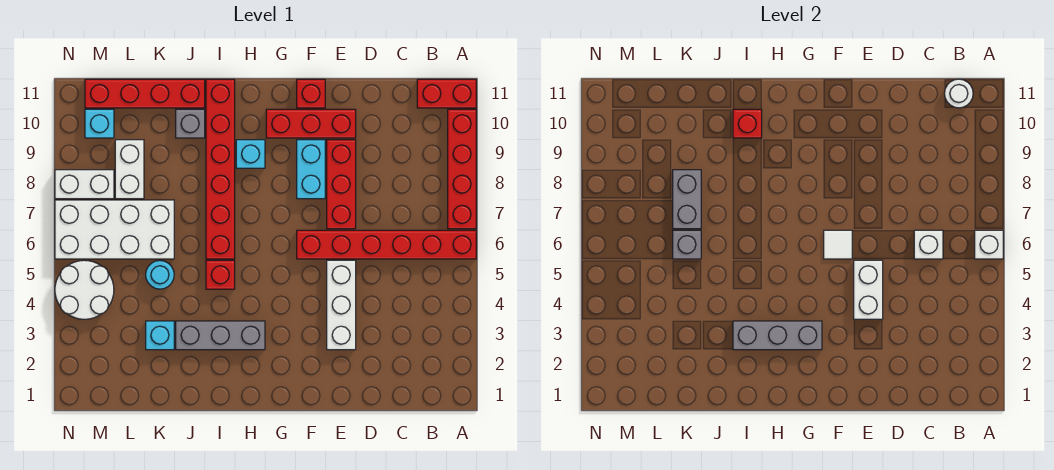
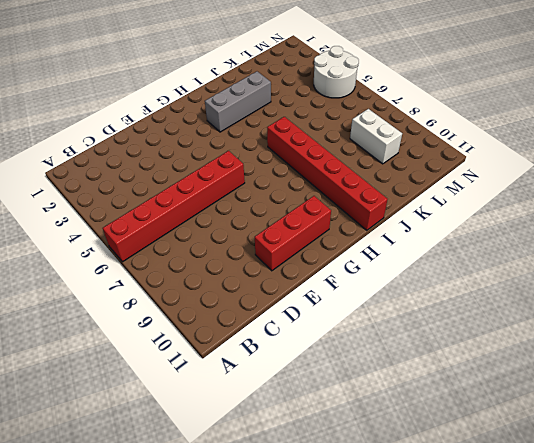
none -> red 1x4 brick [448,109,476,229]
none -> red 1x2 brick [417,79,476,108]
none -> white 1x3 brick [327,260,356,350]
none -> red 1x3 brick [327,140,356,229]

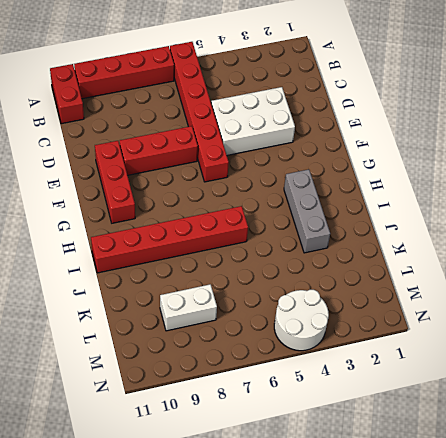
white 2x3 brick [211,87,295,155] -> white 1x3 brick [327,260,356,350]
none -> cyan 1x2 brick [297,140,325,199]
none -> red 1x1 brick [297,79,325,108]
none -> cyan 1x1 brick [236,140,265,168]
none -> red 1x1 brick [206,260,235,289]

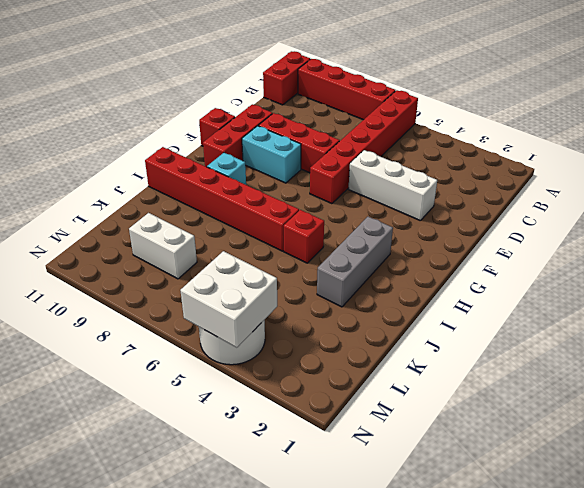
white 2x2 brick [180,251,277,348] -> none
none -> grey 1x1 brick [176,109,205,138]
none -> red 1x4 brick [85,79,205,108]
none -> cyan 1x1 brick [146,321,174,350]
none -> cyan 1x1 round brick [146,261,174,289]

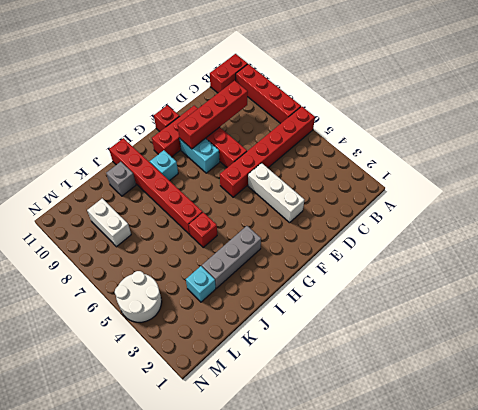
red 1x4 brick [178,81,248,149] -> red 1x4 brick moved to [85,79,205,108]
none -> cyan 1x1 round brick [146,261,174,289]
none -> white 2x4 brick [55,200,174,259]
none -> white 1x2 brick [55,170,114,199]
none -> cyan 1x1 brick [85,109,114,138]

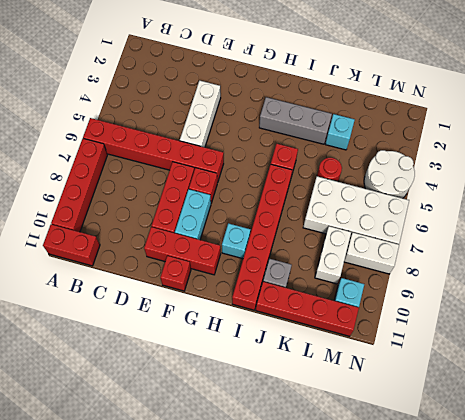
red 1x1 brick [189,168,218,203] -> red 1x1 brick moved to [733,109,762,138]
red 1x1 round brick [317,158,342,182] -> cyan 1x1 round brick [146,261,174,289]
none -> white 1x1 brick [975,230,1003,259]
none -> white 1x1 round brick [945,79,973,108]
none -> white 1x1 brick [914,230,943,259]
none -> white 1x2 brick [854,260,883,319]

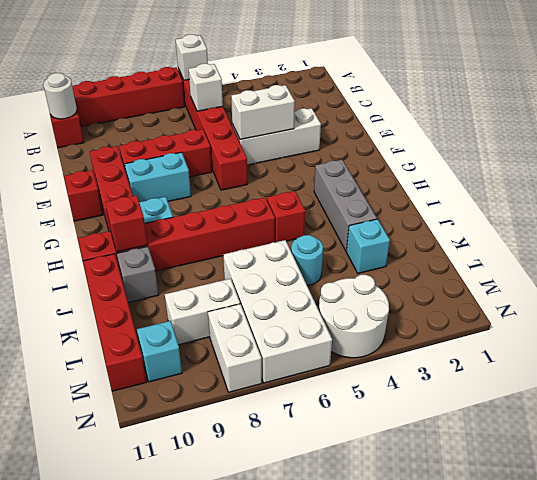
none -> white 1x1 tile [824,230,852,259]
none -> grey 1x3 brick [733,321,822,350]
none -> grey 1x1 brick [673,230,701,259]
none -> grey 1x2 brick [673,170,701,229]

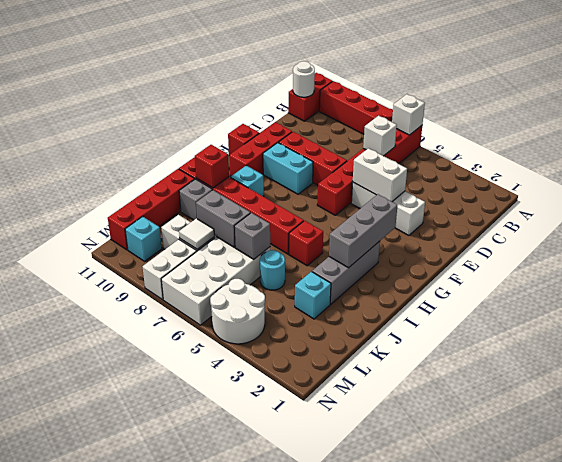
white 1x1 tile [179,218,214,249] -> white 1x1 tile moved to [824,230,852,259]

